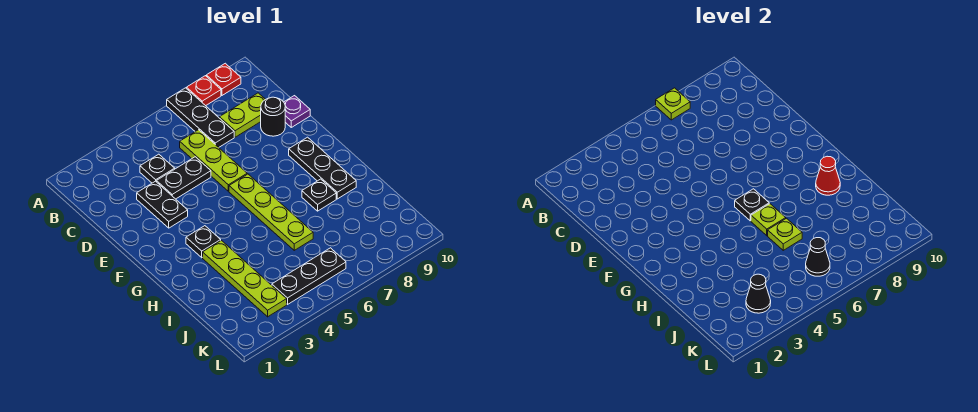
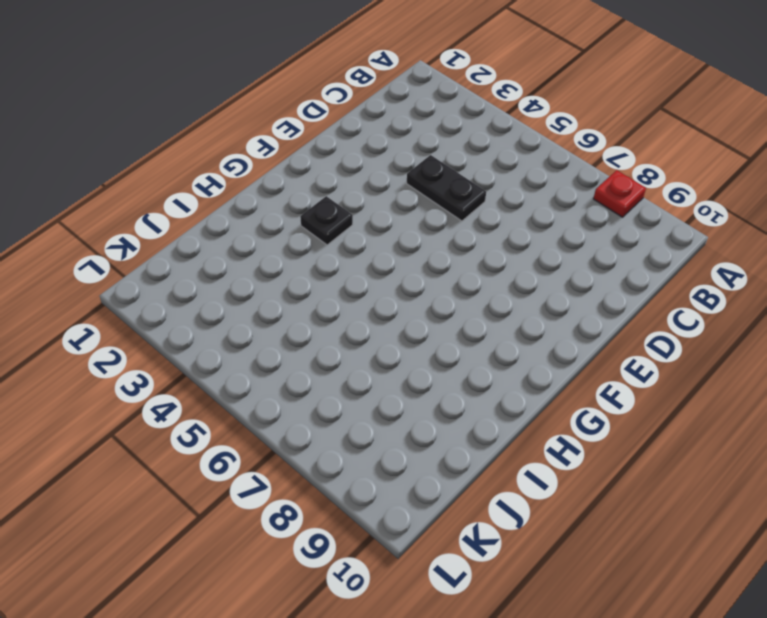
none -> black 1x3 plate [167,88,234,147]
none -> red 1x1 plate [206,63,241,95]
none -> black 1x1 plate [140,154,175,183]

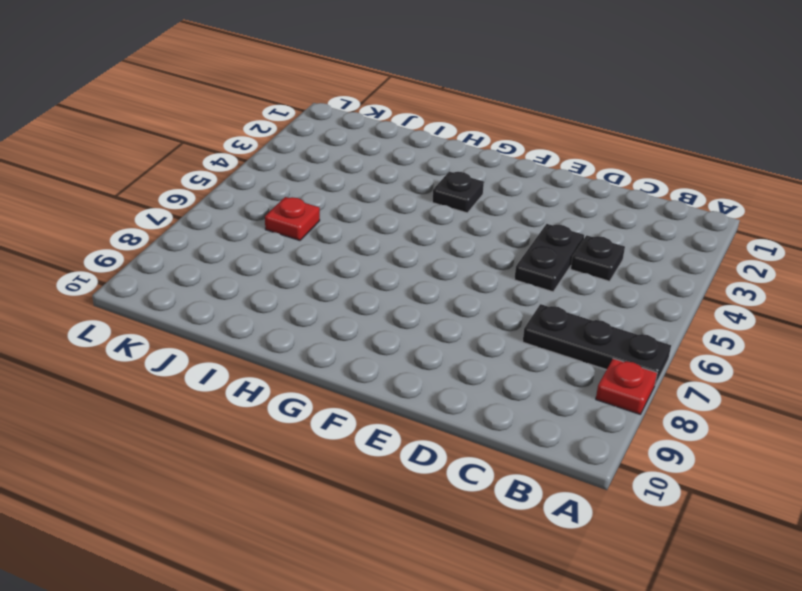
red 1x1 plate [265,197,320,241] -> red 1x1 plate moved to [206,63,241,95]
none -> lime 1x3 plate [180,130,247,191]
none -> lime 1x2 plate [219,93,265,137]
none -> black 1x2 plate [137,181,188,228]

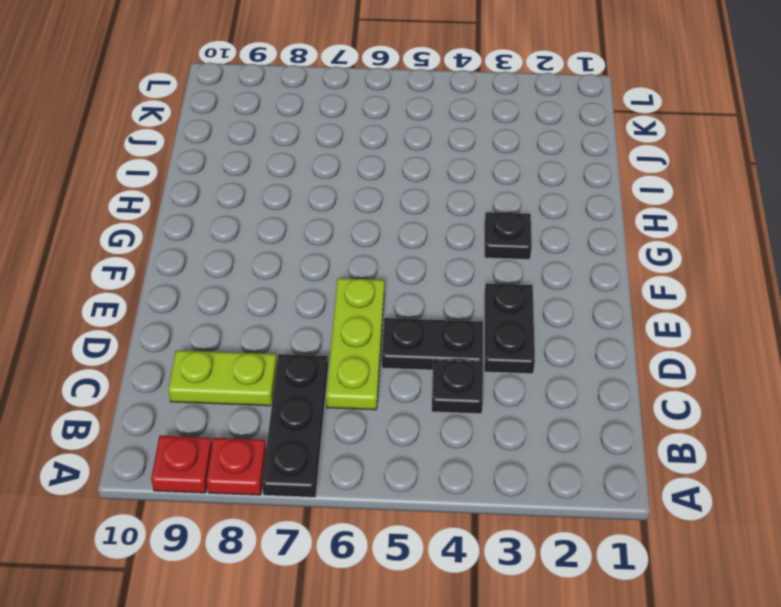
none -> black 1x1 round brick [261,97,285,136]
none -> purple 1x1 plate [284,96,310,127]
none -> lime 1x4 plate [229,174,313,250]

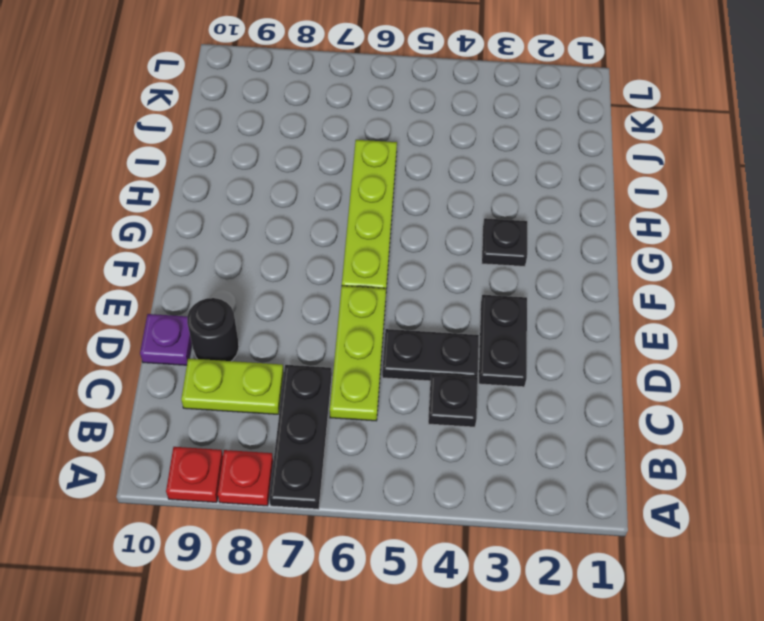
none -> black 1x3 plate [289,137,356,199]
none -> lime 1x4 plate [203,240,287,317]
none -> black 1x1 plate [302,179,336,211]

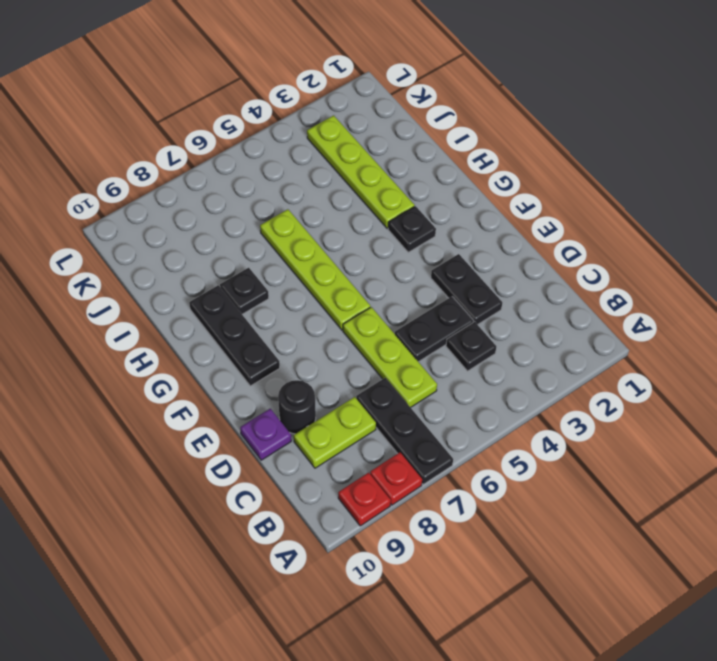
none -> black 1x3 plate [272,248,346,304]
none -> lime 1x1 plate [656,88,690,120]
none -> black 1x1 plate [735,189,769,221]

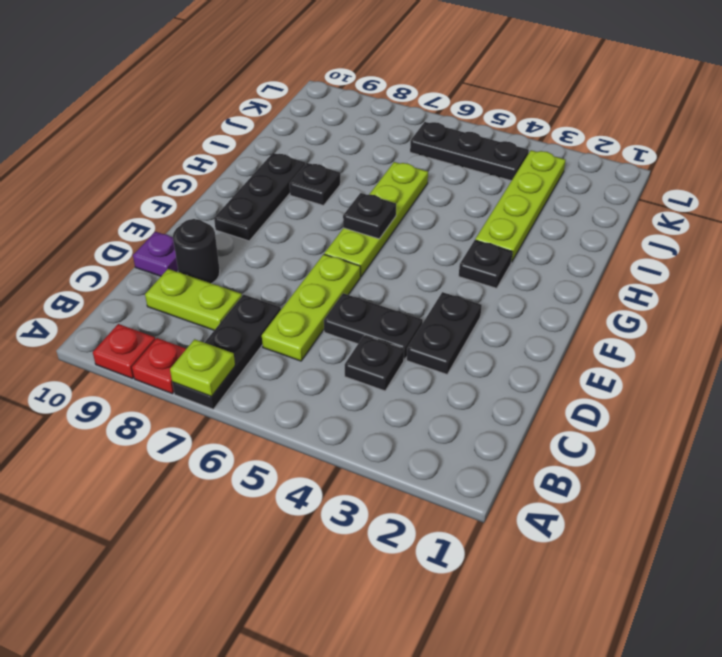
none -> lime 1x1 plate [751,204,786,236]
none -> red 1x1 cone [816,156,840,195]
none -> lime 1x1 plate [768,218,802,250]

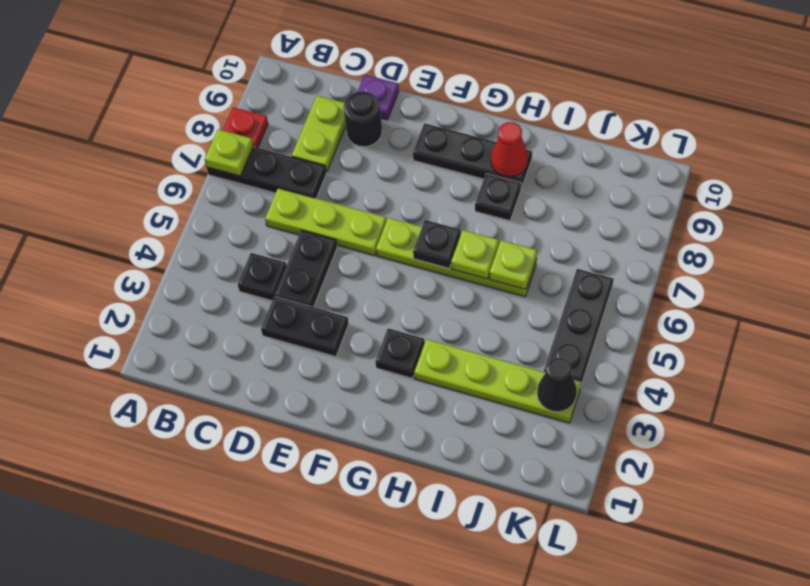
none -> red 1x1 plate [206,63,241,95]
none -> black 1x1 cone [806,238,830,276]

